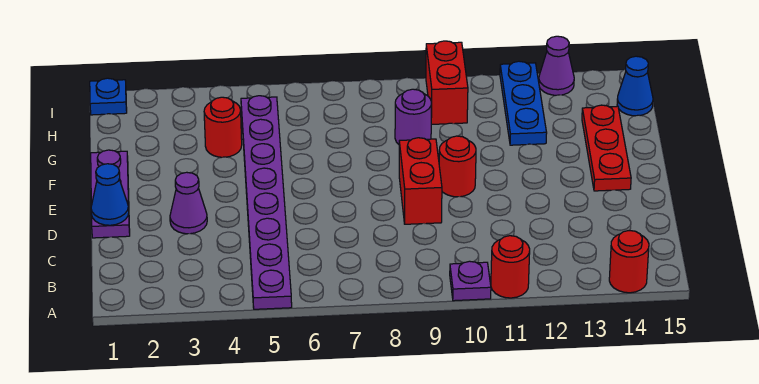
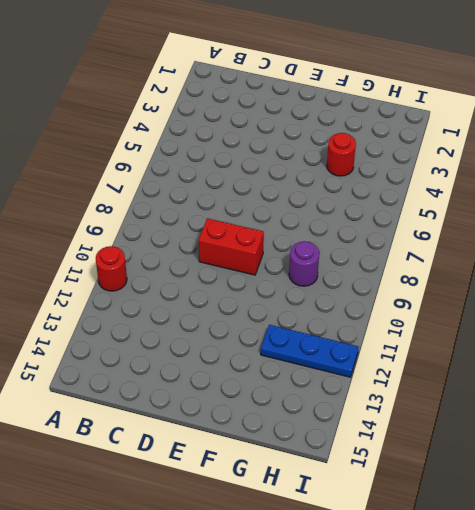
none -> purple 1x8 plate [241,96,292,309]
none -> purple 1x1 plate [450,261,491,301]
none -> red 1x1 round brick [609,231,649,293]

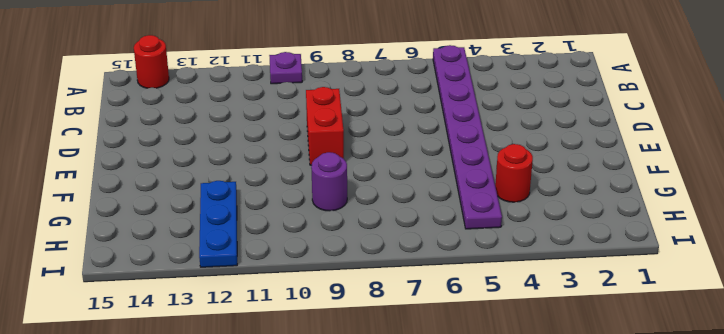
none -> red 1x1 round brick [491,236,530,298]
none -> purple 1x3 plate [91,150,130,238]
none -> purple 1x1 cone [170,172,207,234]

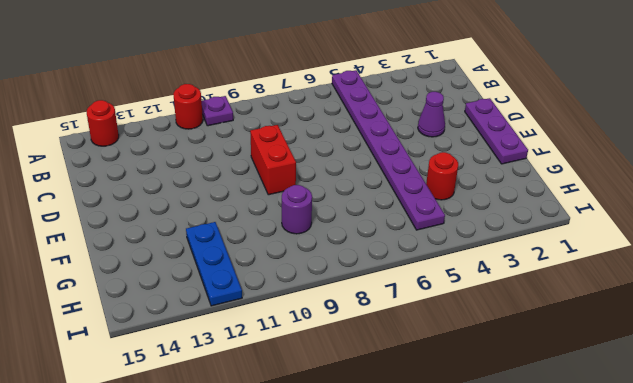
none -> red 1x1 round brick [439,136,476,197]
none -> red 1x3 plate [582,105,631,191]
none -> red 1x2 brick [426,41,468,124]

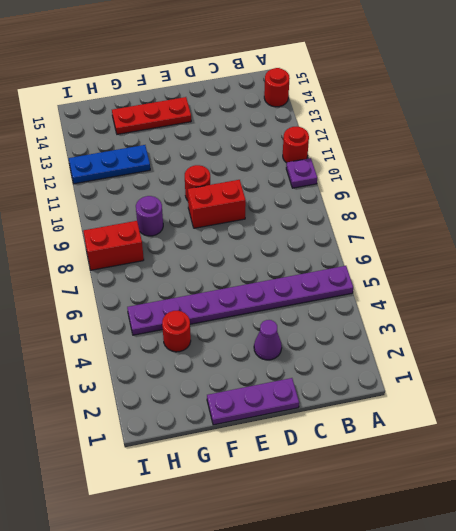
red 1x2 brick [83,221,144,270] -> red 1x2 brick moved to [426,41,468,124]
none -> blue 1x1 cone [617,56,653,116]
none -> blue 1x1 plate [90,78,127,115]
none -> purple 1x1 cone [539,36,574,95]

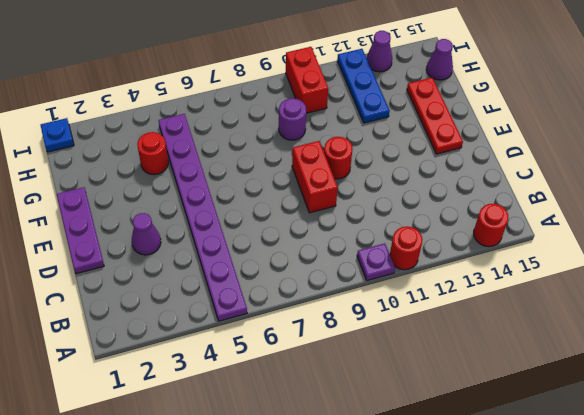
purple 1x1 cone [426,39,453,80] -> blue 1x1 cone [617,56,653,116]
none -> blue 1x1 cone [91,164,129,225]

